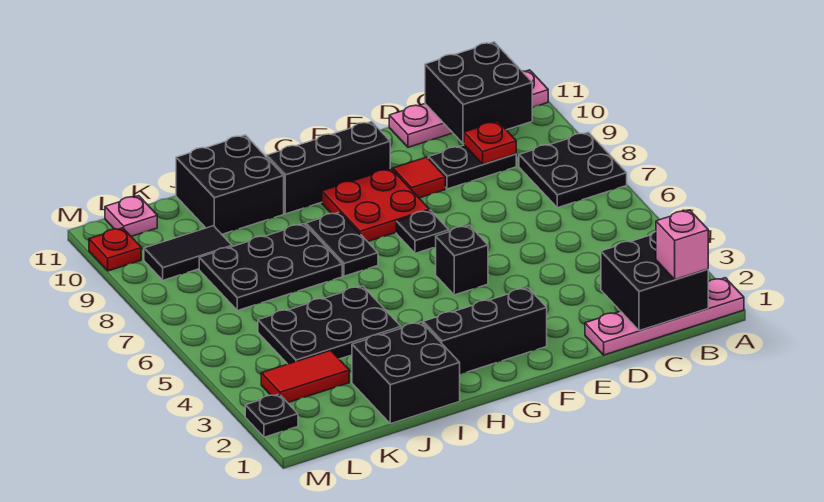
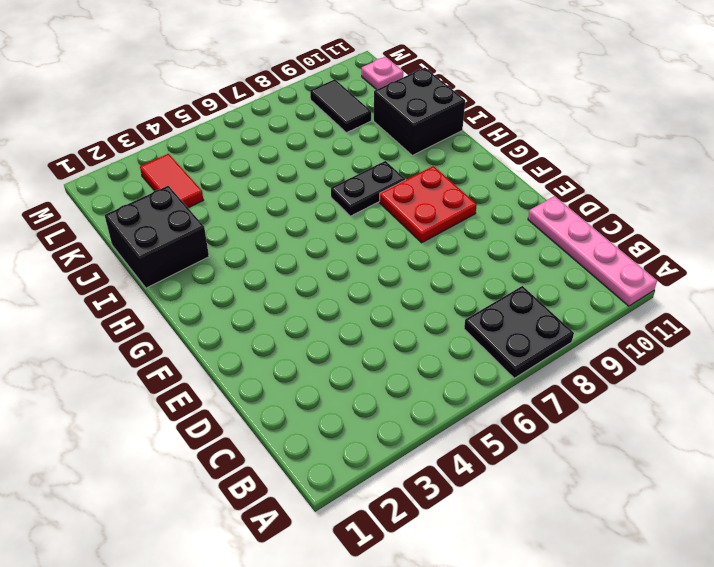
none -> pink 1x4 plate [585,278,744,355]
none -> black 1x2 plate [428,145,516,189]
none -> red 1x1 tile [393,157,445,198]

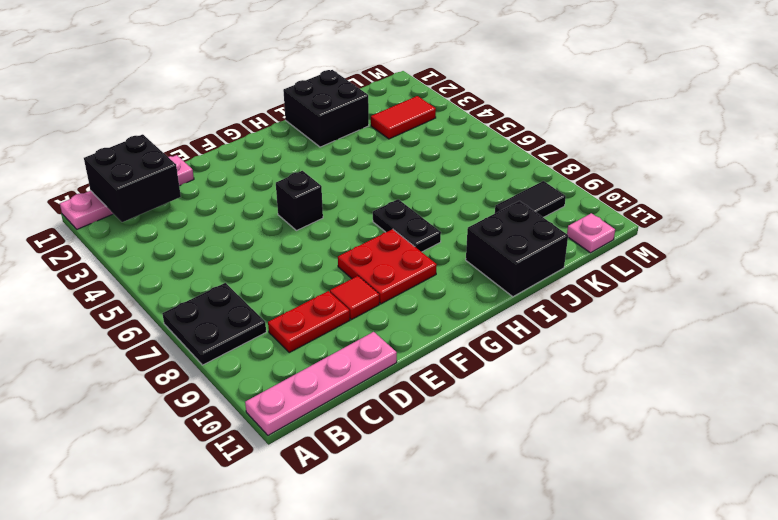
red 1x2 plate [268,291,350,352] -> black 1x2 plate [428,145,516,189]
none -> black 1x3 brick [423,288,547,374]
none -> black 1x1 plate [396,210,449,253]
none -> black 1x3 brick [267,122,390,214]

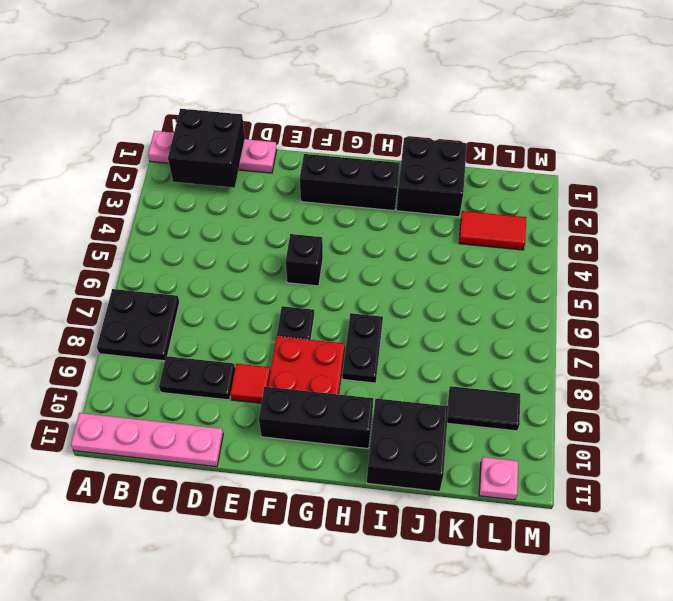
none -> black 2x3 plate [258,286,401,364]
none -> black 2x3 plate [199,224,342,311]
none -> black 1x1 plate [245,394,298,437]

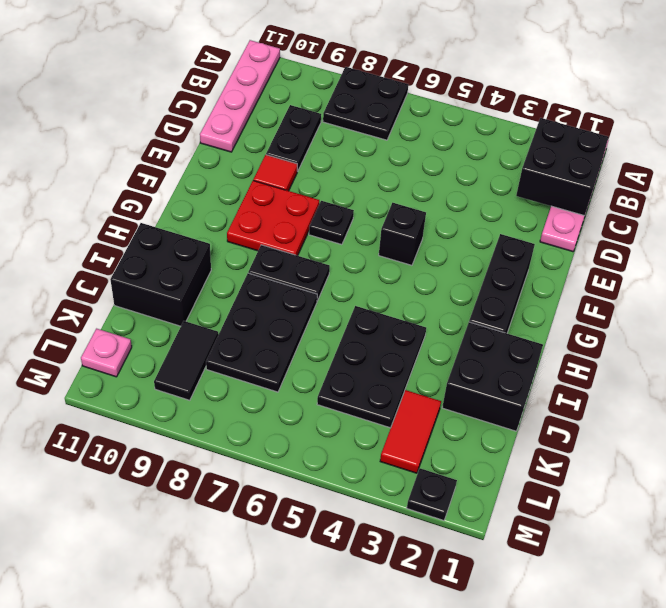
none -> black 1x3 brick [267,122,390,214]
none -> red 1x1 plate [89,228,141,271]
none -> black 2x2 brick [425,42,532,144]

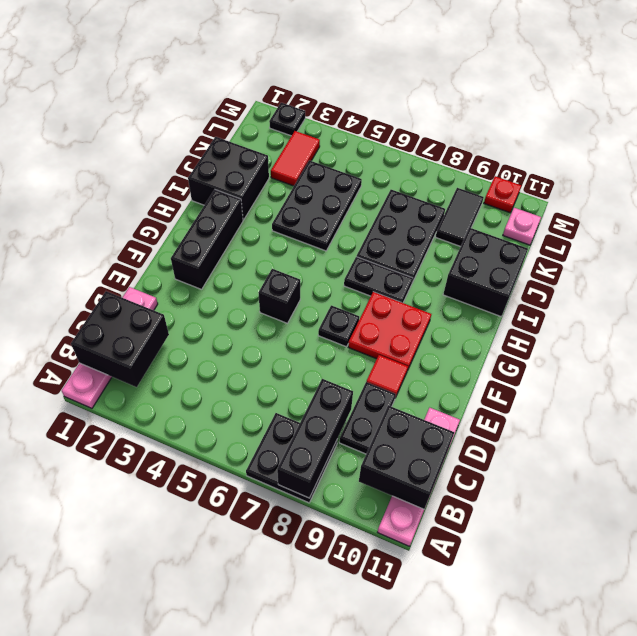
black 1x3 brick [277,379,353,498] -> black 1x3 brick moved to [267,122,390,214]
none -> red 1x1 plate [464,121,516,164]
none -> pink 1x1 brick [656,210,708,279]

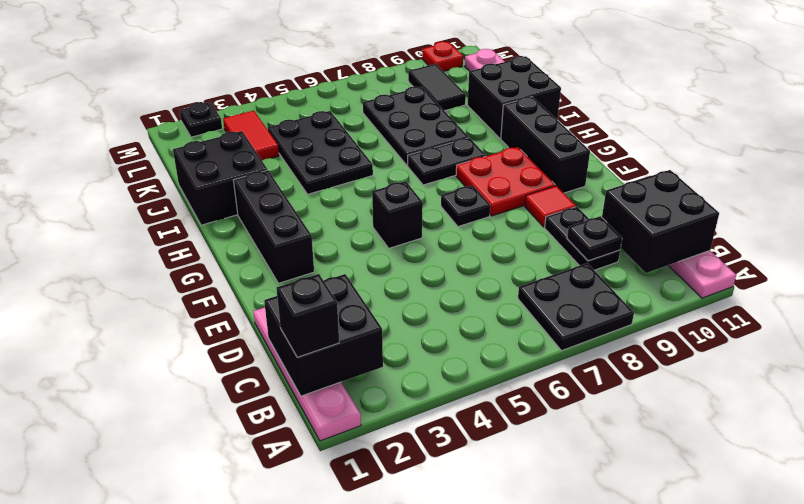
black 1x1 brick [276,274,339,357] -> pink 1x1 brick [656,210,708,279]
black 1x1 plate [567,216,622,261] -> red 1x1 plate [464,121,516,164]

